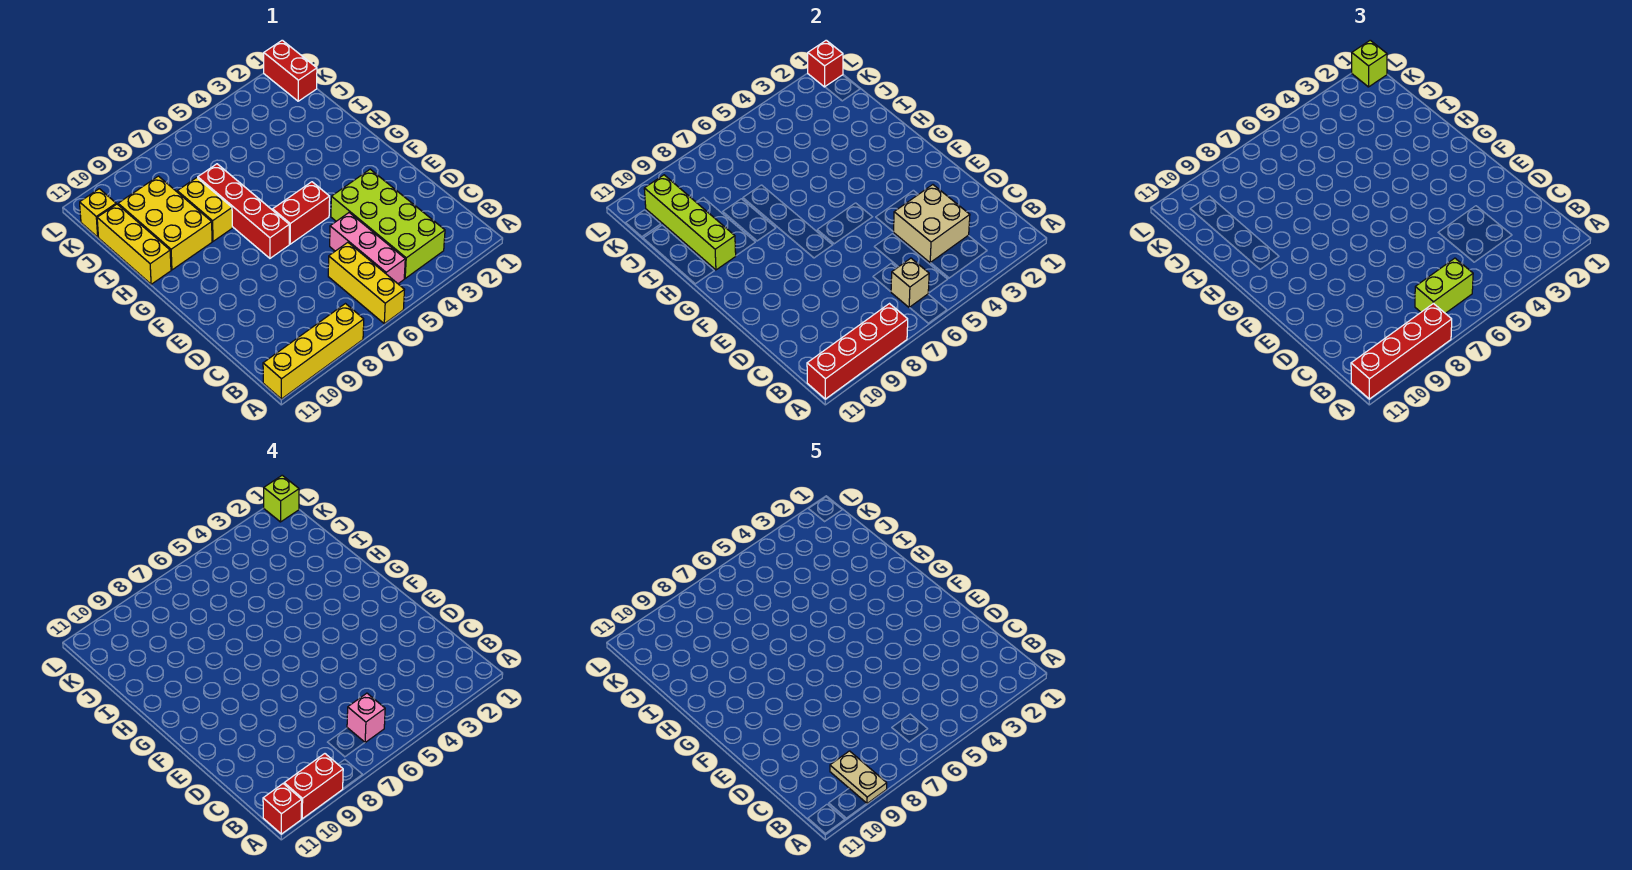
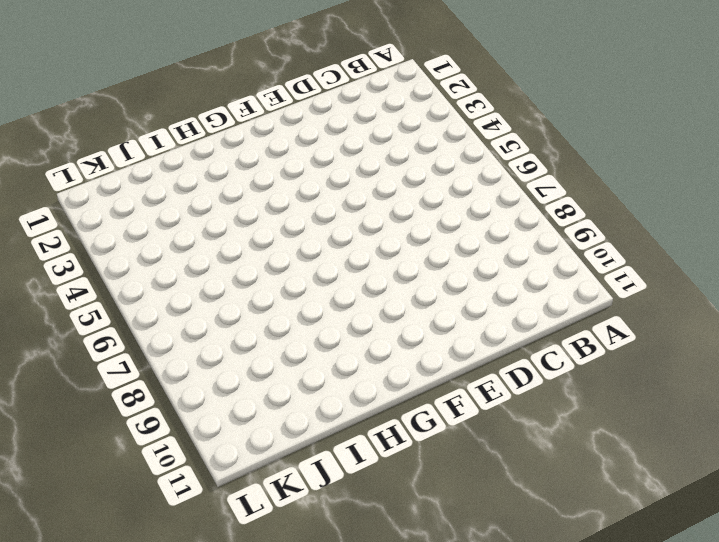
none -> yellow 1x3 brick [328,243,404,324]
none -> yellow 1x4 brick [263,304,364,399]
none -> lime 2x4 brick [331,169,445,278]

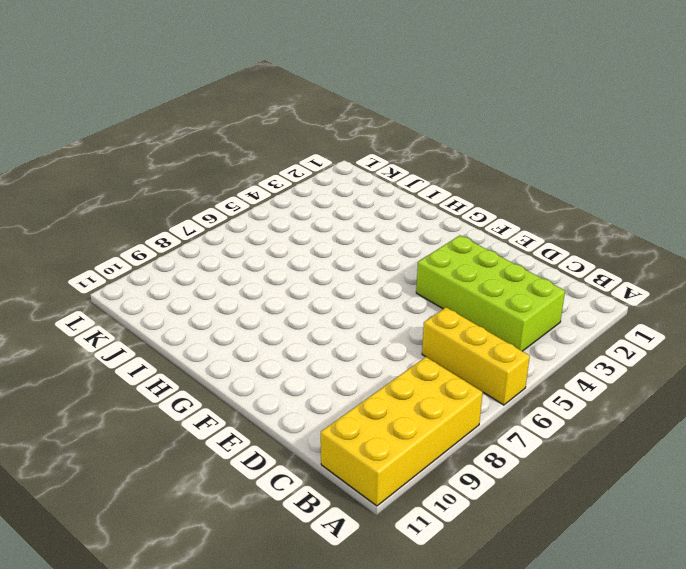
yellow 2x4 brick [321,357,483,506] -> yellow 1x4 brick [263,304,364,399]
none -> pink 1x3 brick [330,213,405,284]
none -> red 1x2 brick [273,182,330,244]
none -> red 1x4 brick [198,164,289,258]

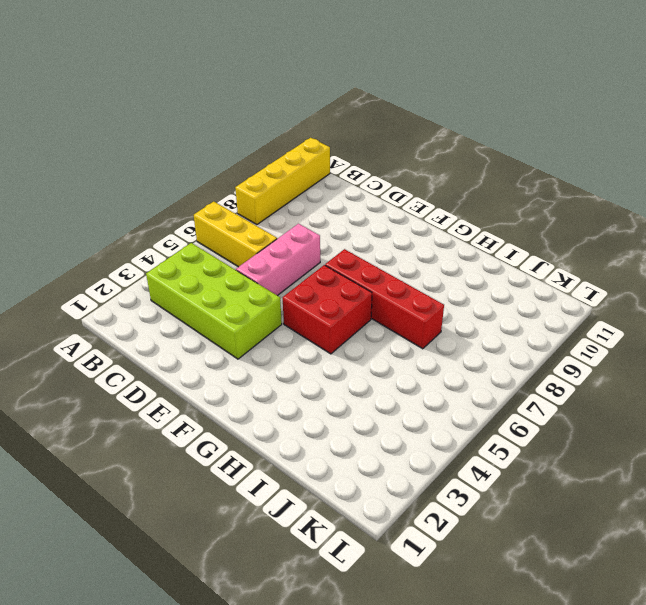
pink 1x3 brick [236,224,320,296] -> pink 1x3 brick turned to [330,213,405,284]
red 2x2 brick [283,265,372,354] -> red 1x2 brick [273,182,330,244]
none -> yellow 1x2 brick [177,178,232,241]
none -> yellow 2x3 brick [118,176,212,270]
none -> yellow 1x3 brick [97,204,171,284]

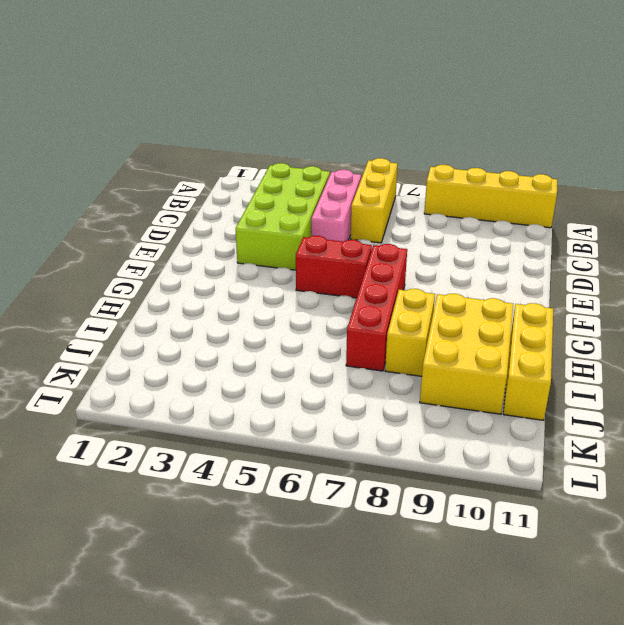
none -> red 1x2 brick [264,40,317,101]
none -> yellow 1x1 brick [80,189,116,237]
none -> red 1x4 brick [807,304,908,399]

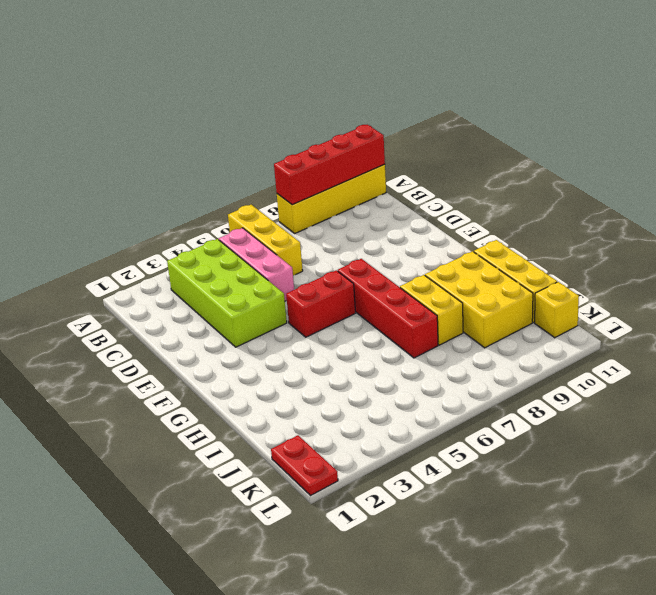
red 1x2 plate [271,435,338,496] -> red 1x2 brick [264,40,317,101]
none -> tan 1x1 brick [891,258,929,307]
none -> tan 2x2 brick [894,185,970,263]
none -> lime 1x4 brick [644,175,736,270]

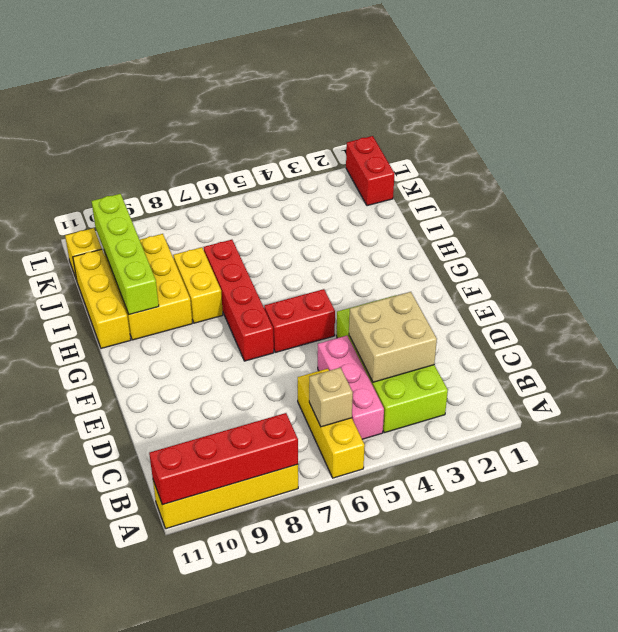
none -> red 1x1 brick [808,40,843,87]
none -> red 1x4 brick [1351,303,1452,399]
none -> lime 1x2 brick [1415,258,1473,313]

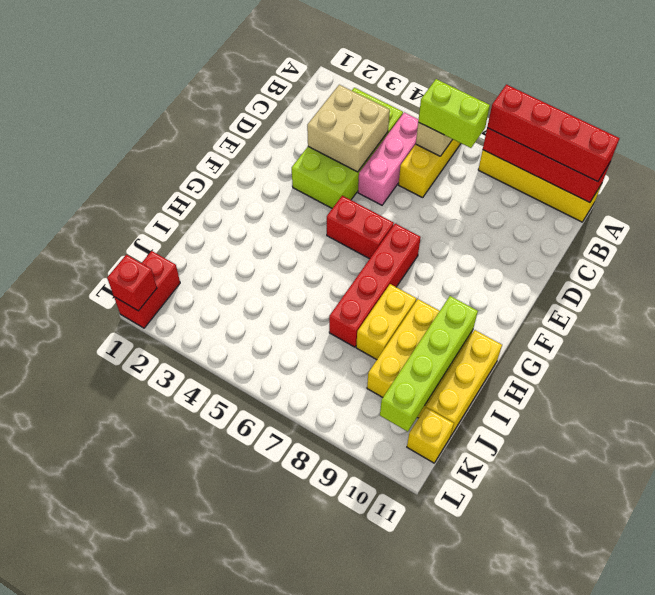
none -> lime 1x1 brick [1352,40,1387,87]
none -> red 1x2 brick [284,754,343,819]
none -> red 1x1 brick [263,784,302,834]

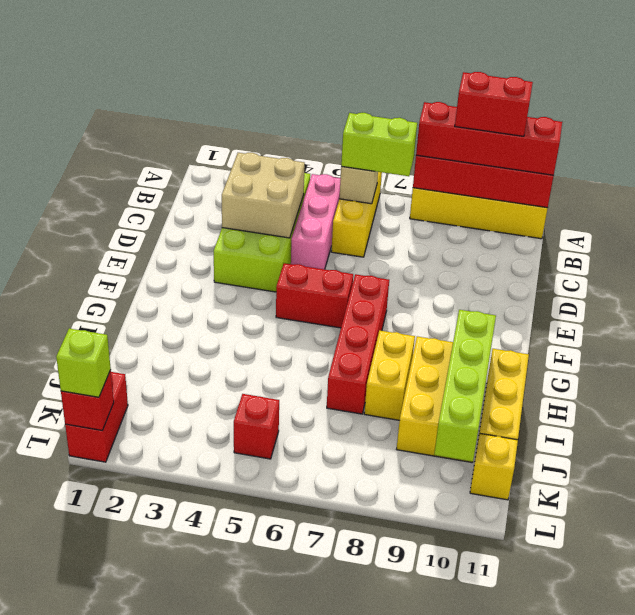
red 1x1 brick [234,394,279,459] -> red 1x1 brick moved to [263,784,302,834]
none -> pink 1x1 brick [347,693,385,742]
none -> lime 1x1 brick [264,475,299,522]
none -> tan 1x2 plate [830,751,887,803]

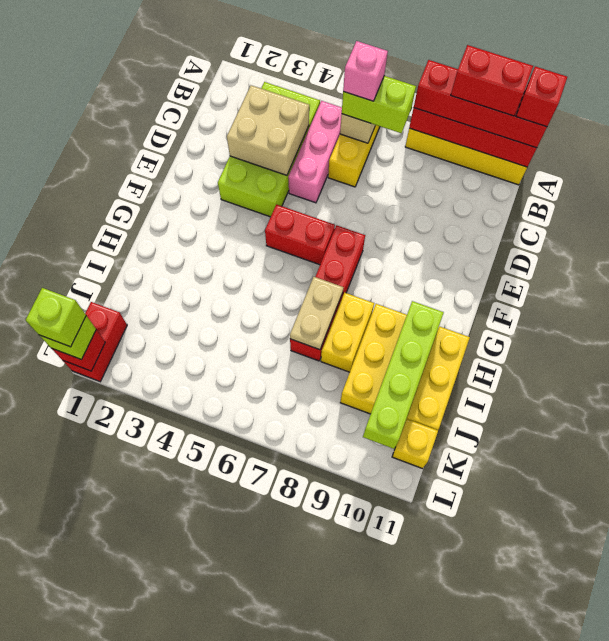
tan 1x2 plate [290,277,343,350] -> tan 1x2 plate moved to [830,751,887,803]

